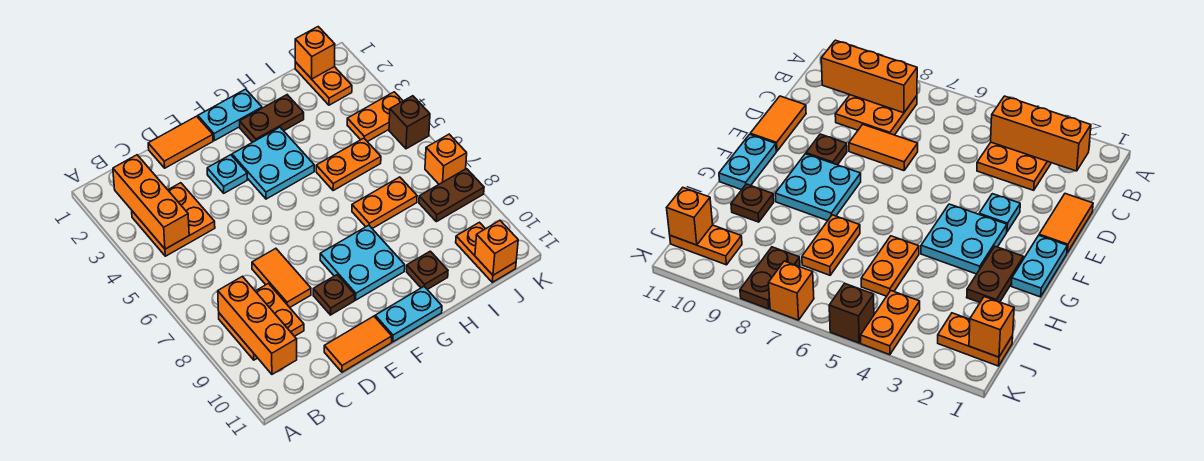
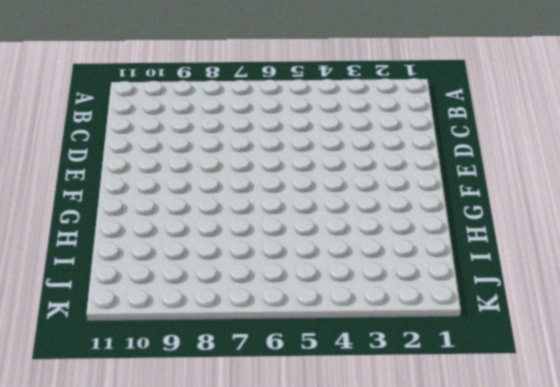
none -> orange 2x2 plate [132,183,215,256]
none -> orange 2x2 plate [219,284,304,360]
none -> orange 1x2 tile [148,116,213,168]

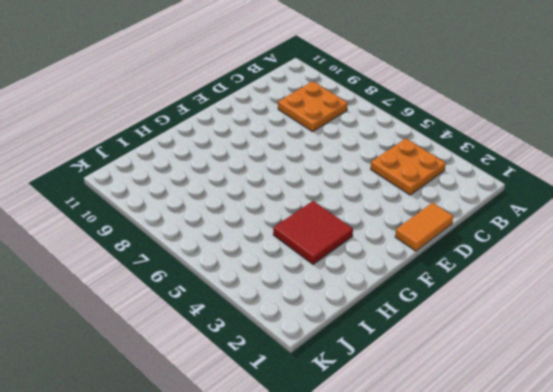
red 2x2 tile [273,201,353,264] -> cyan 2x2 plate [232,127,314,199]
none -> orange 1x2 tile [252,248,311,307]
none -> orange 1x2 tile [324,316,392,372]
none -> cyan 1x1 plate [207,155,247,193]

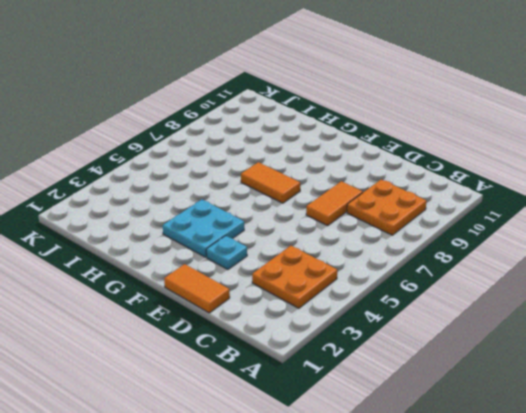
orange 1x2 tile [241,162,300,203] -> orange 1x2 tile moved to [324,316,392,372]
none -> brown 1x1 plate [313,275,355,315]
none -> cyan 1x2 plate [198,89,262,141]
none -> cyan 2x2 plate [320,225,405,300]

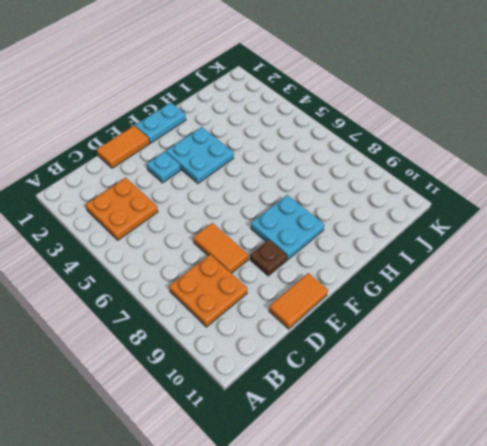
none -> cyan 1x2 plate [375,286,442,342]
none -> brown 1x2 plate [240,95,304,142]
none -> orange 1x2 plate [316,138,381,191]

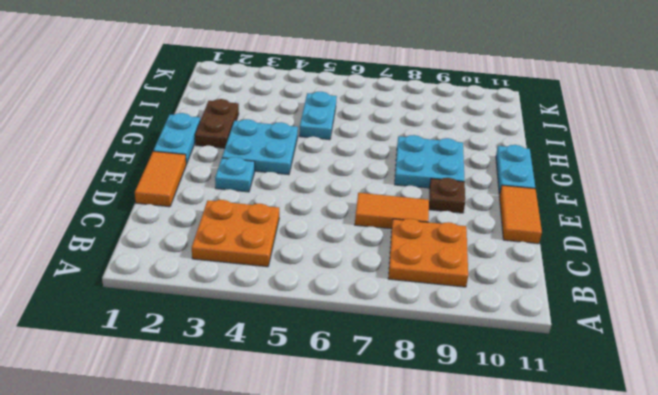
cyan 1x2 plate [299,92,337,140] -> orange 1x2 plate [316,138,381,191]
none -> orange 1x2 plate [352,177,417,228]
none -> brown 1x1 plate [407,251,448,290]
none -> orange 1x2 plate [295,62,352,105]

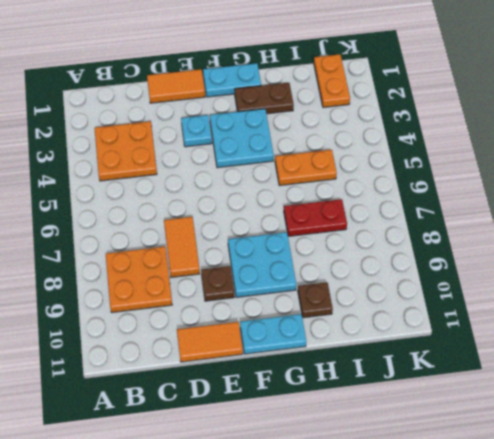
red 1x2 plate [284,199,347,236] -> orange 1x2 plate [352,177,417,228]
none -> orange 1x2 plate [347,92,403,142]
none -> brown 1x2 plate [419,169,484,222]
none -> orange 1x2 plate [456,222,516,282]

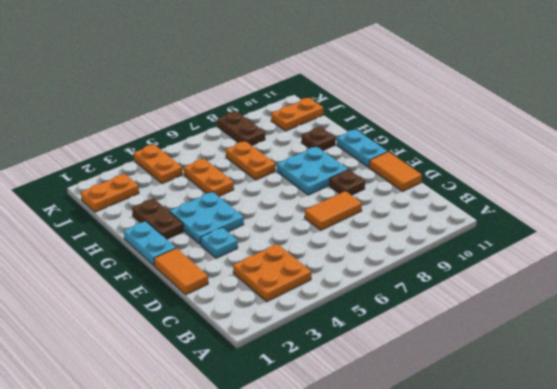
none -> orange 2x2 plate [219,284,304,360]
none -> brown 1x1 brick [389,96,430,149]
none -> orange 1x1 brick [425,134,467,184]

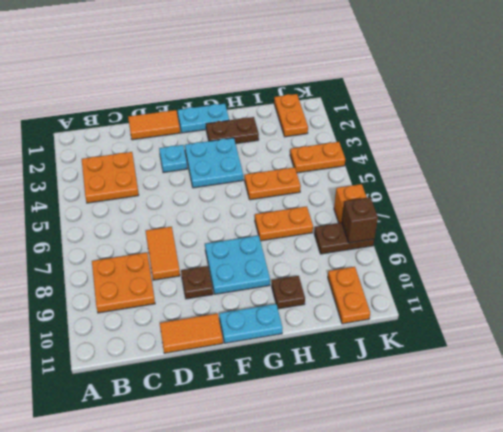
brown 1x1 brick [342,197,378,243] -> brown 1x1 brick moved to [389,96,430,149]
none -> orange 1x3 brick [113,155,189,249]
none -> orange 1x3 brick [218,276,297,374]
none -> orange 1x1 brick [295,27,335,79]

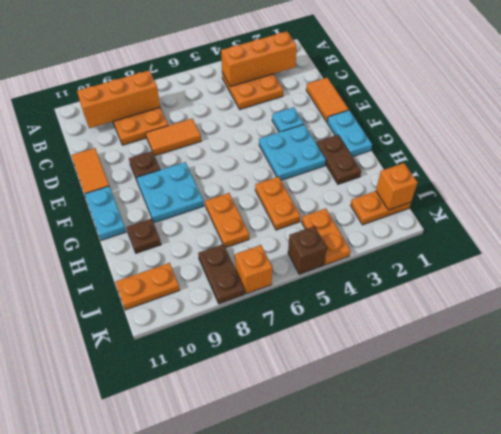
none -> orange 1x1 brick [475,221,518,275]

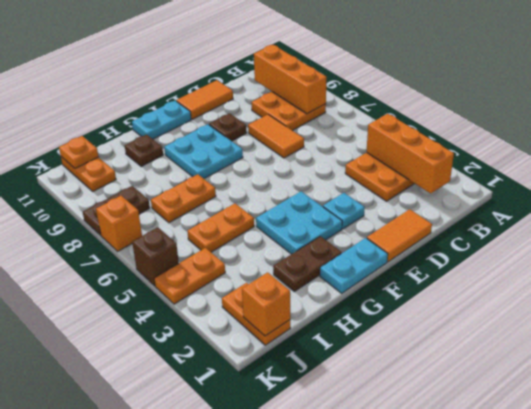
orange 1x1 plate [59,136,99,169] -> orange 1x1 brick [475,221,518,275]

